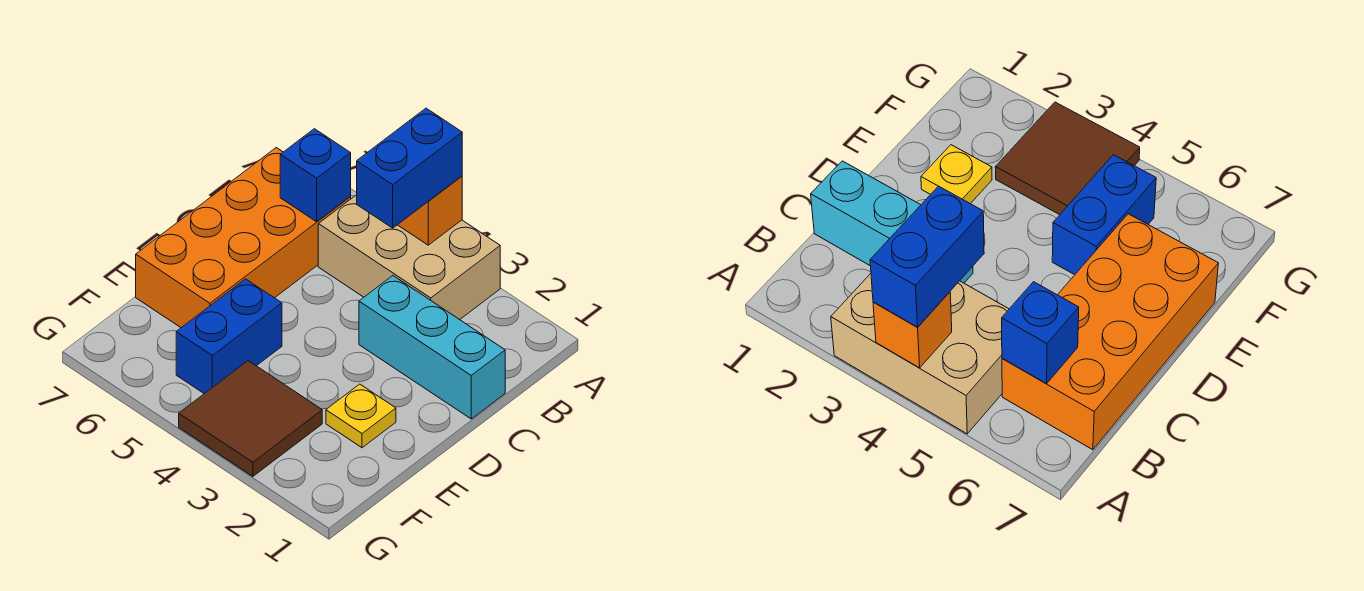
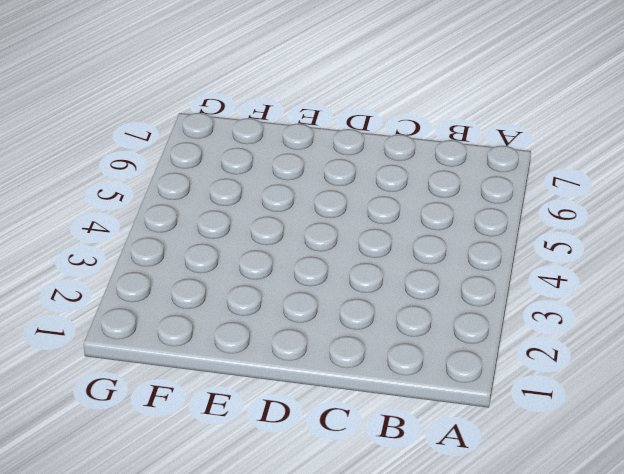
none -> tan 2x3 brick [318,195,500,320]
none -> orange 2x4 brick [136,148,351,328]

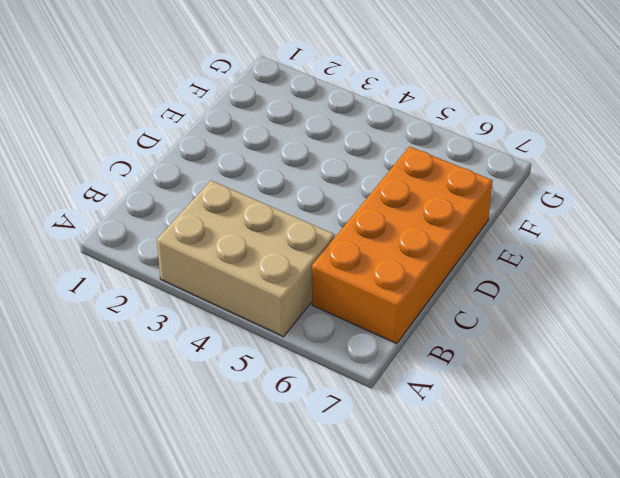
none -> cyan 1x3 brick [359,276,505,419]
none -> yellow 1x1 plate [326,384,396,448]

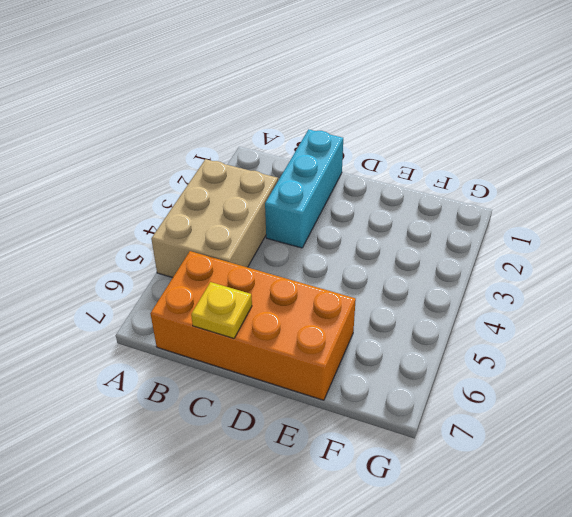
yellow 1x1 plate [191,282,252,339] -> yellow 1x1 plate moved to [326,384,396,448]
none -> blue 1x2 brick [176,279,282,394]
none -> brown 2x2 tile [179,361,322,476]

